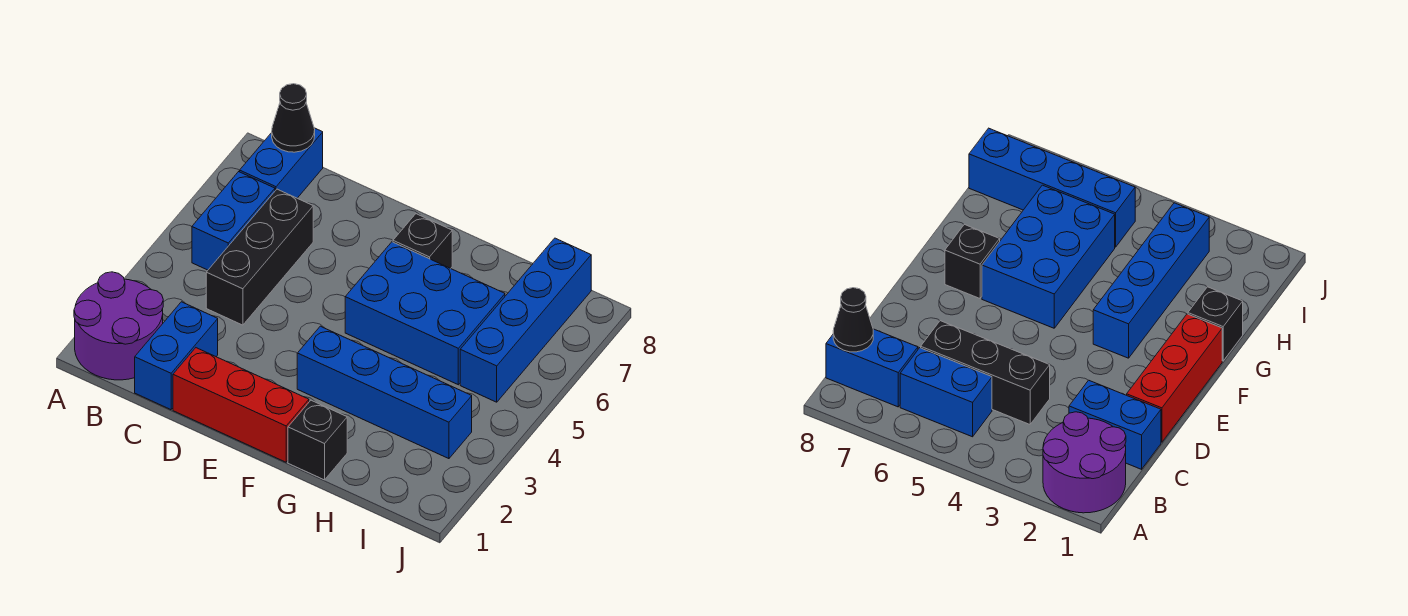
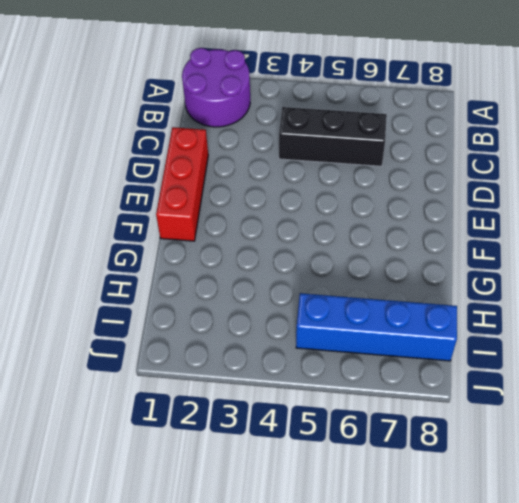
none -> blue 1x2 brick [192,172,275,270]
none -> blue 1x2 brick [240,128,323,198]
none -> blue 1x2 brick [135,302,218,410]

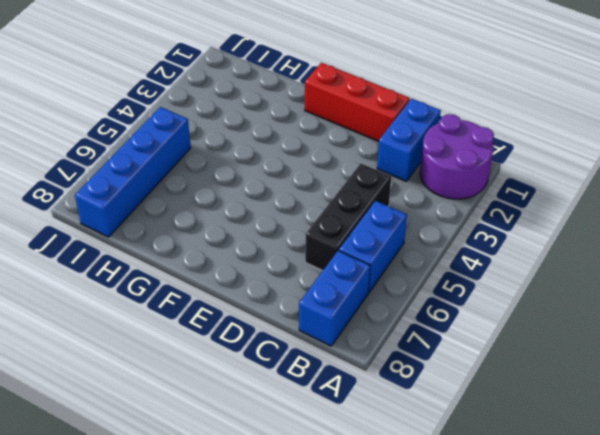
none -> blue 1x4 brick [297,326,472,459]
none -> blue 2x3 brick [345,242,505,385]
none -> black 1x1 brick [393,214,452,269]

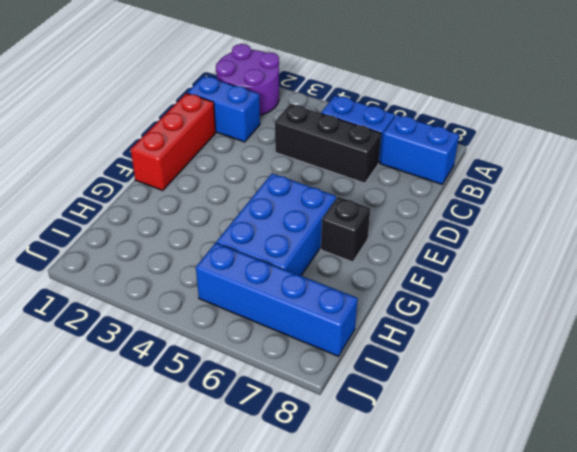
none -> blue 1x4 brick [297,326,472,459]
none -> black 1x1 brick [288,400,347,480]
none -> black 1x1 cone [272,84,315,152]

